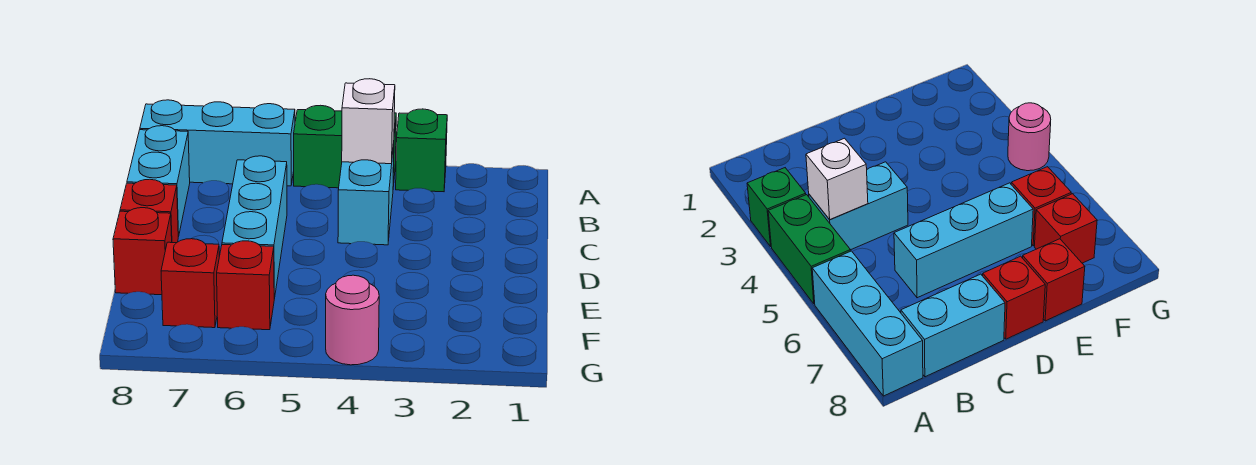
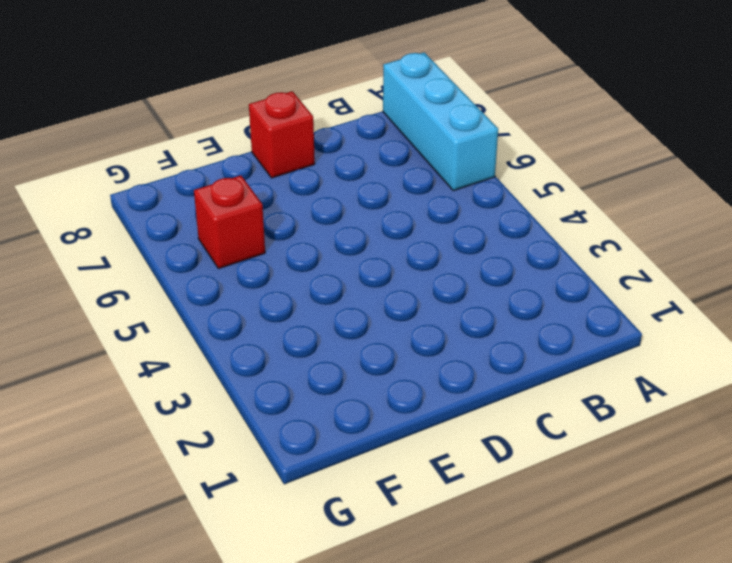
none -> green 1x1 brick [396,109,447,192]
none -> green 1x2 brick [294,105,396,188]
none -> cyan 1x2 brick [338,144,394,245]

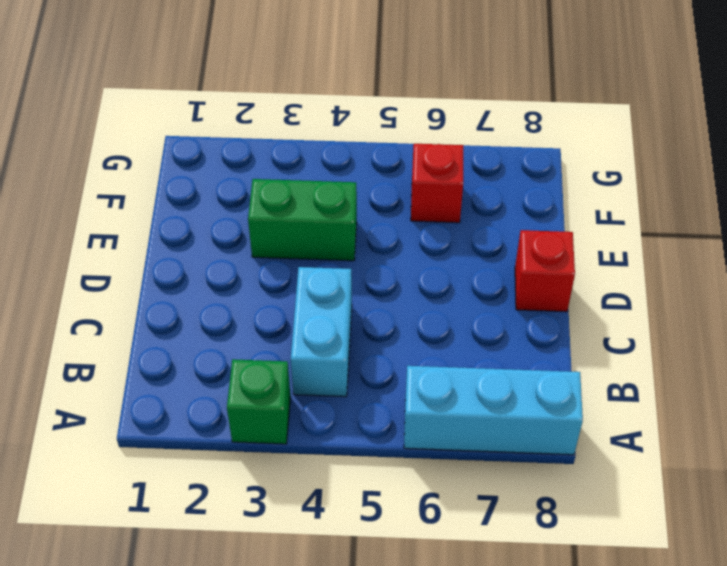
green 1x2 brick [248,179,357,261] -> green 1x2 brick moved to [294,105,396,188]
none -> cyan 1x2 brick [127,126,190,237]
none -> cyan 1x3 brick [222,156,287,299]
none -> red 1x1 brick [113,208,172,295]

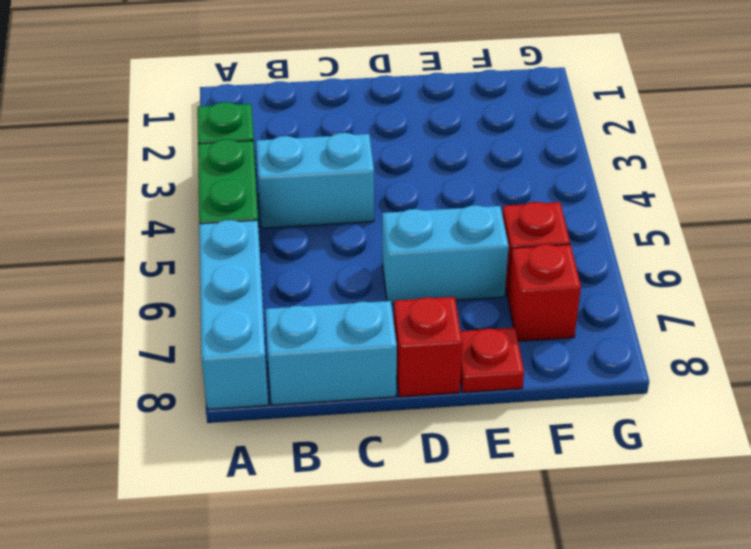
cyan 1x2 brick [382,205,509,304] -> cyan 1x3 brick [222,156,287,299]
red 1x1 plate [460,328,524,392] -> red 1x1 brick [113,208,172,295]
none -> pink 1x1 round brick [326,275,379,365]
none -> white 1x1 brick [342,79,395,164]

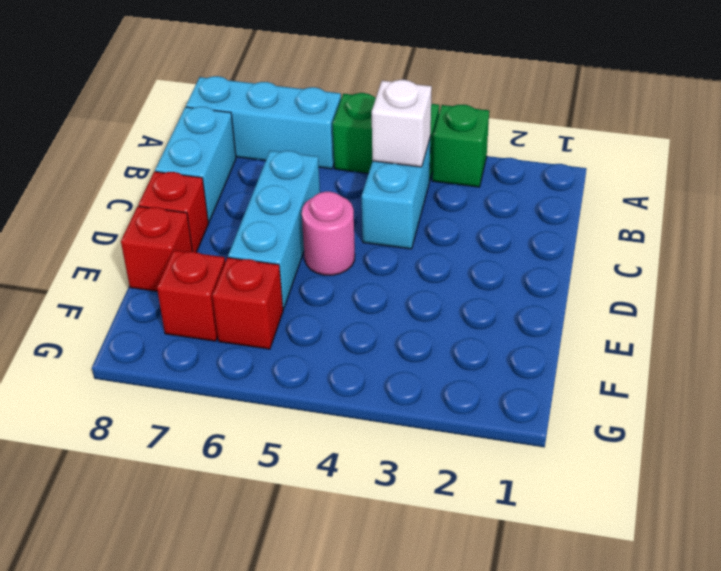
pink 1x1 round brick [302,192,355,275] -> pink 1x1 round brick moved to [326,275,379,365]

